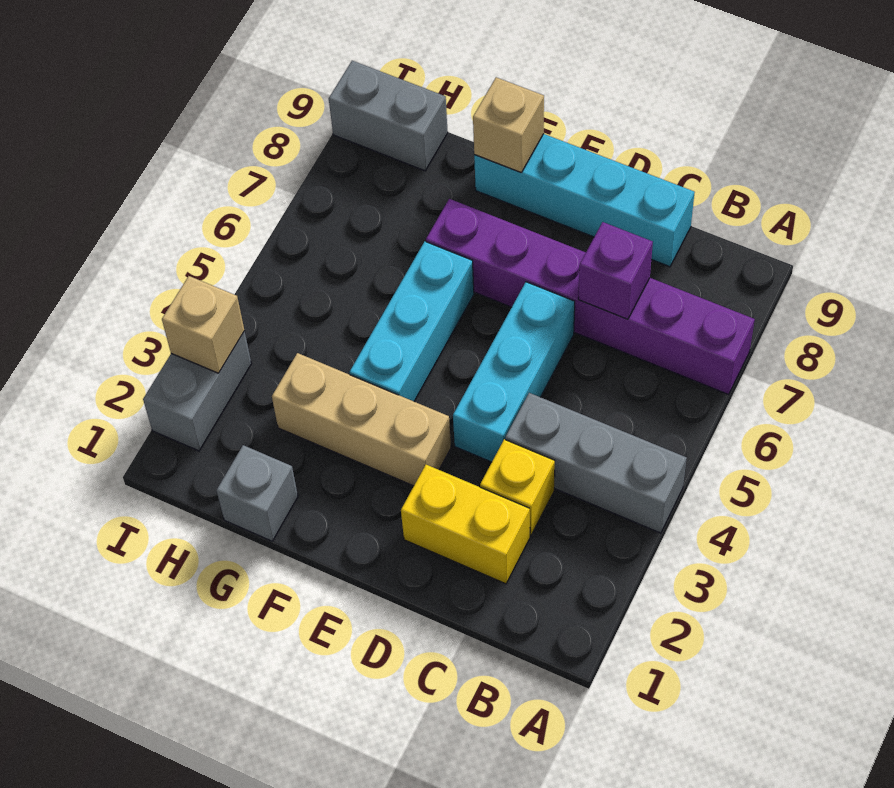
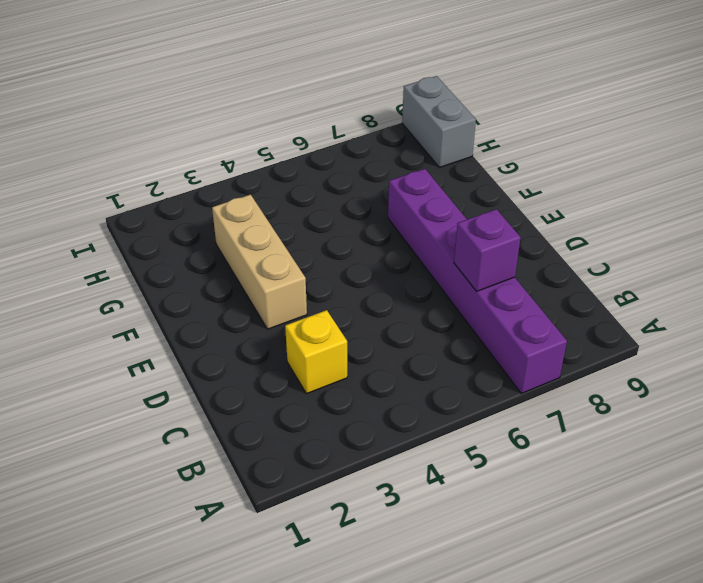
none -> grey 1x3 brick [505,393,687,533]
none -> yellow 1x2 brick [401,465,530,584]
none -> cyan 1x4 brick [474,134,695,267]

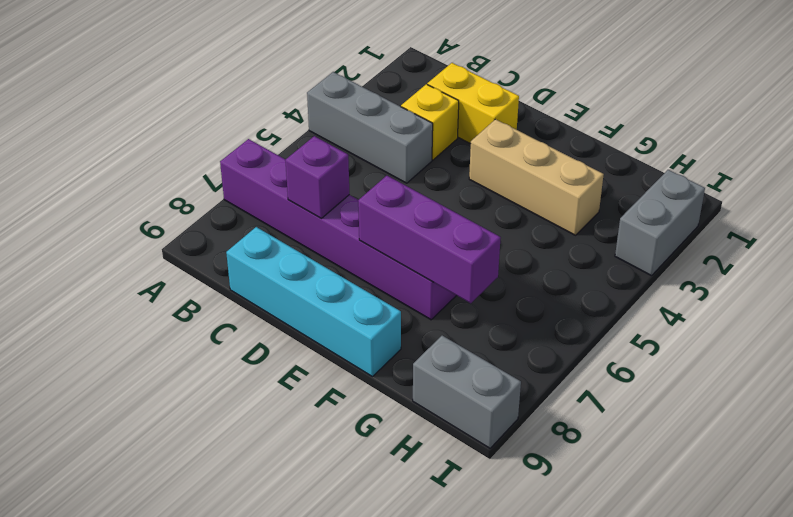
purple 1x3 brick [358,176,501,303] -> none
none -> cyan 1x3 brick [453,282,575,462]
none -> cyan 1x3 brick [349,242,474,401]
none -> grey 1x1 brick [216,445,298,541]

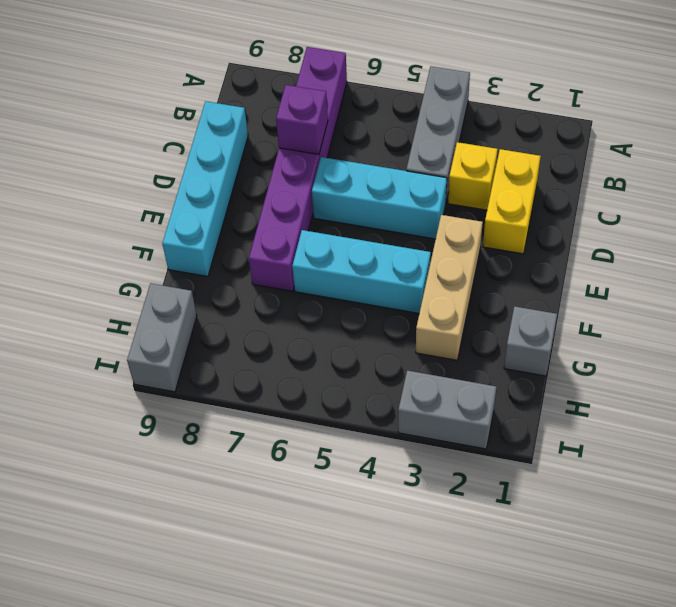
none -> tan 1x1 brick [473,77,544,173]
none -> tan 1x1 brick [162,276,245,373]

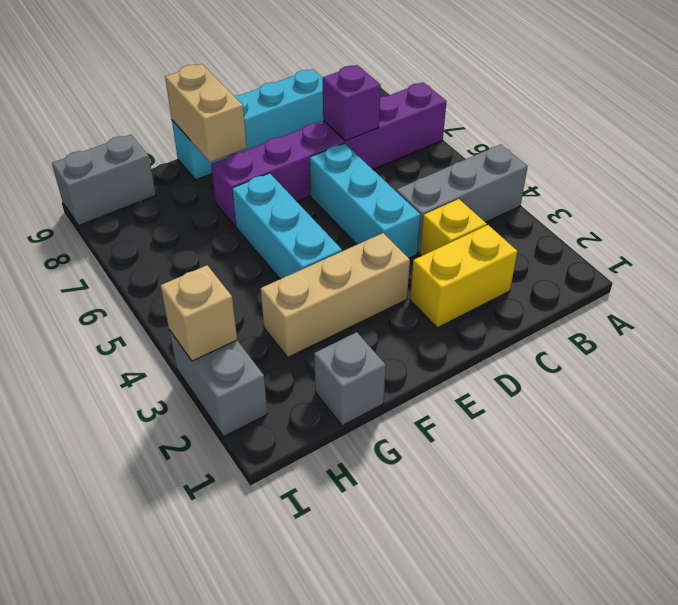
tan 1x2 brick [165,64,247,162] -> tan 1x1 brick [473,77,544,173]

